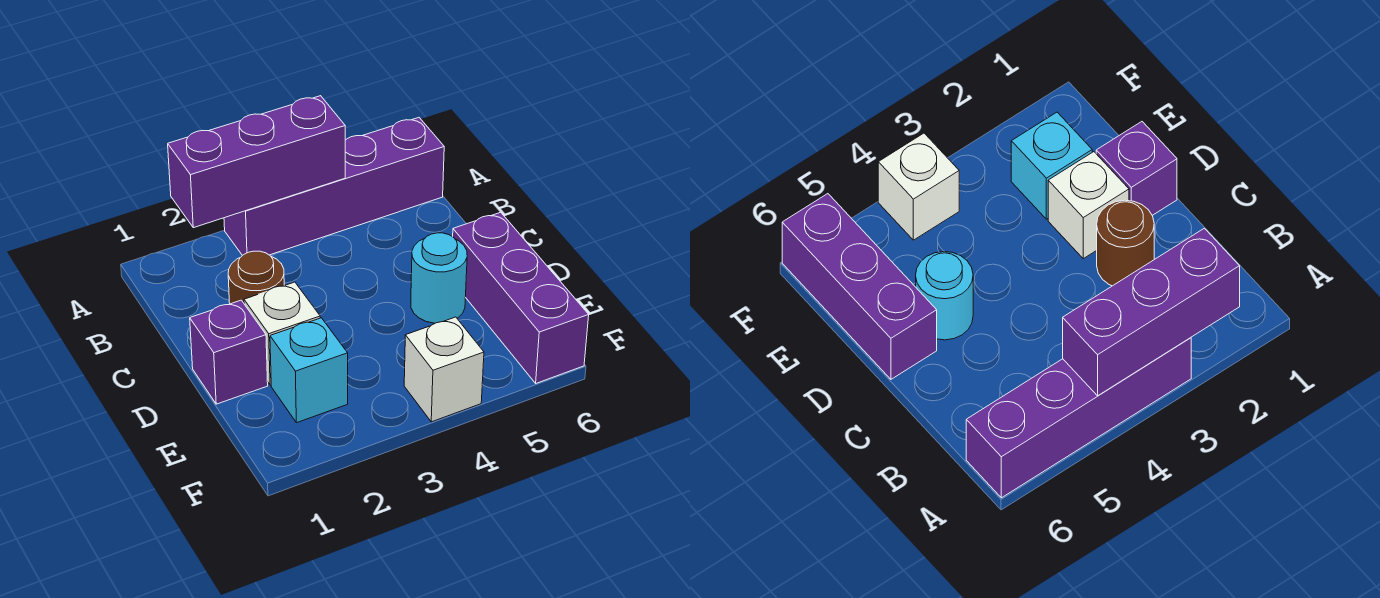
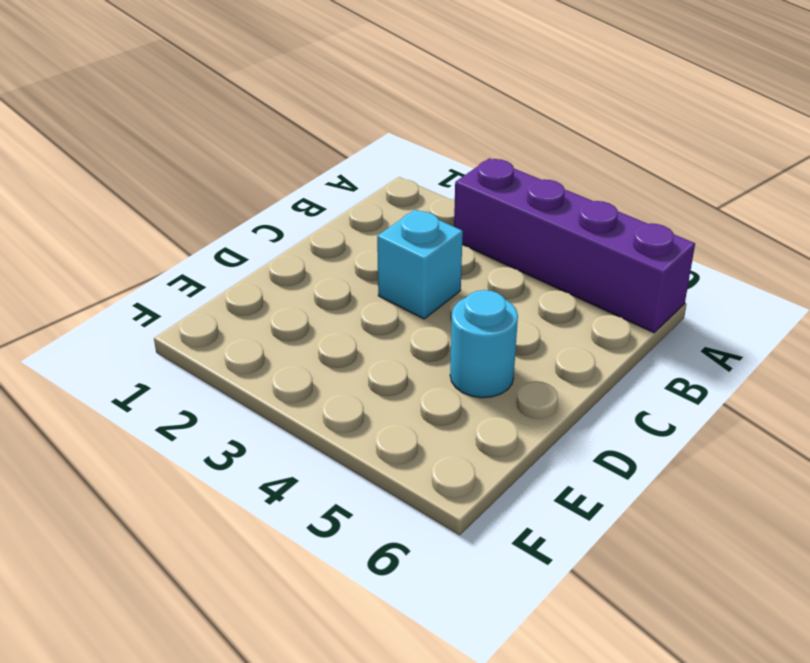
cyan 1x1 brick [377,209,463,319] -> cyan 1x1 brick moved to [270,318,348,423]
none -> brown 1x1 round brick [228,251,284,304]
none -> purple 1x1 brick [190,300,268,404]

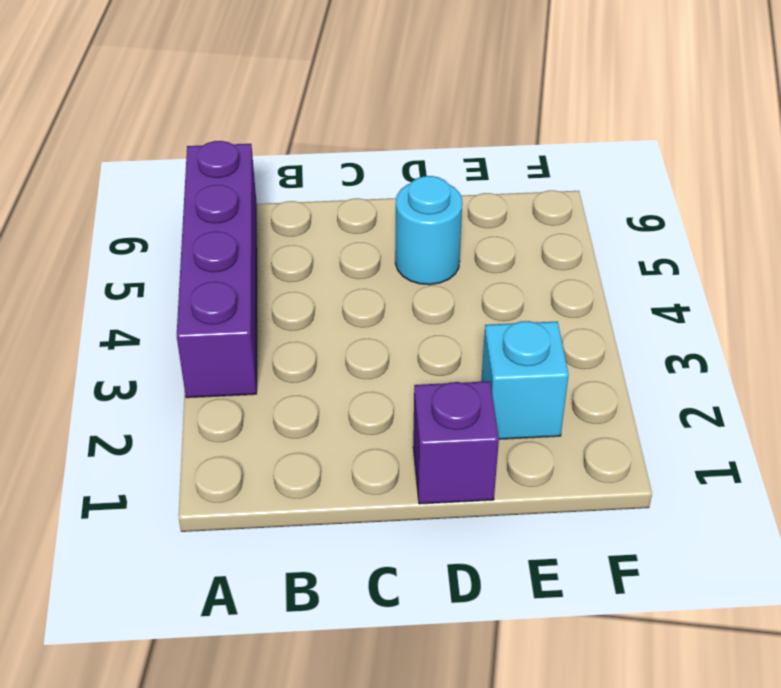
none -> brown 1x1 round brick [228,251,284,304]
none -> white 1x1 brick [244,282,320,385]

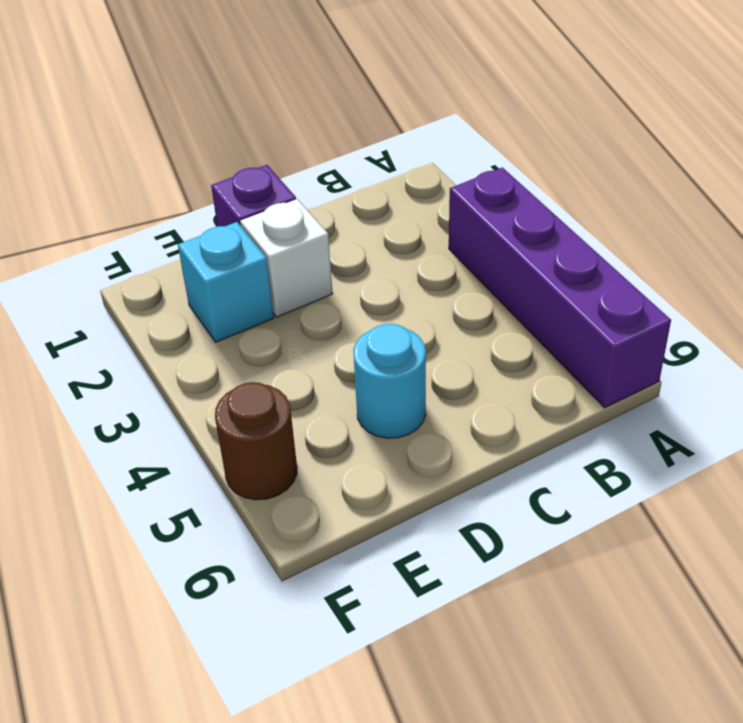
brown 1x1 round brick [215,382,297,500] -> brown 1x1 round brick moved to [228,251,284,304]
none -> purple 1x3 brick [453,212,589,383]
none -> white 1x1 brick [404,317,484,422]

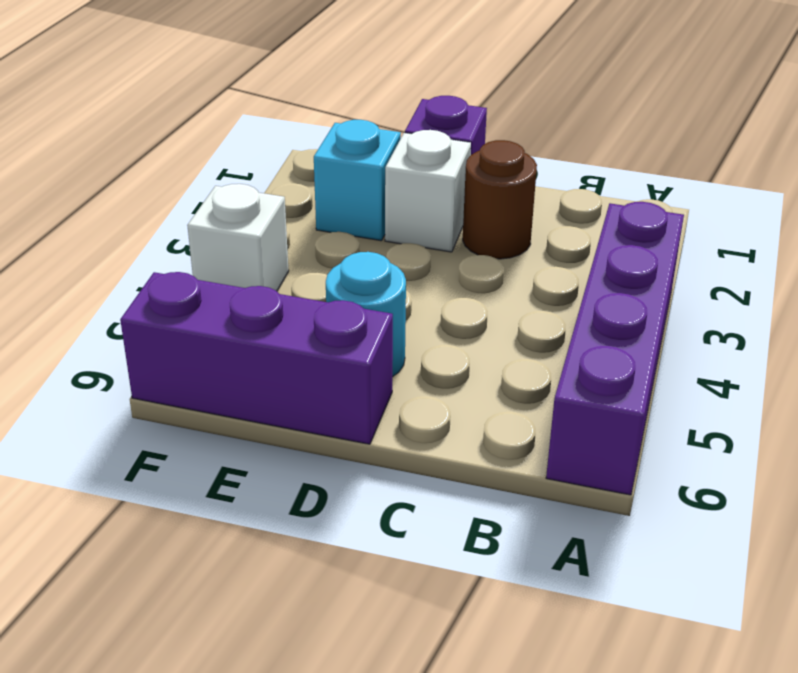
none -> purple 1x3 brick [168,96,345,228]

